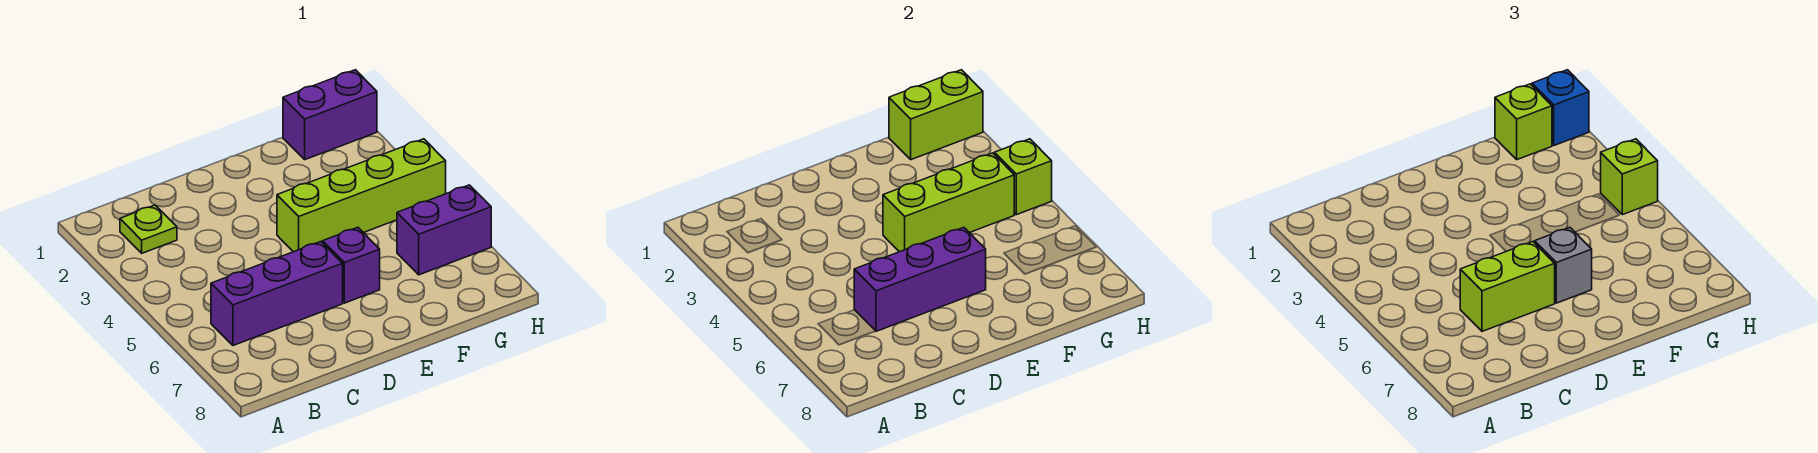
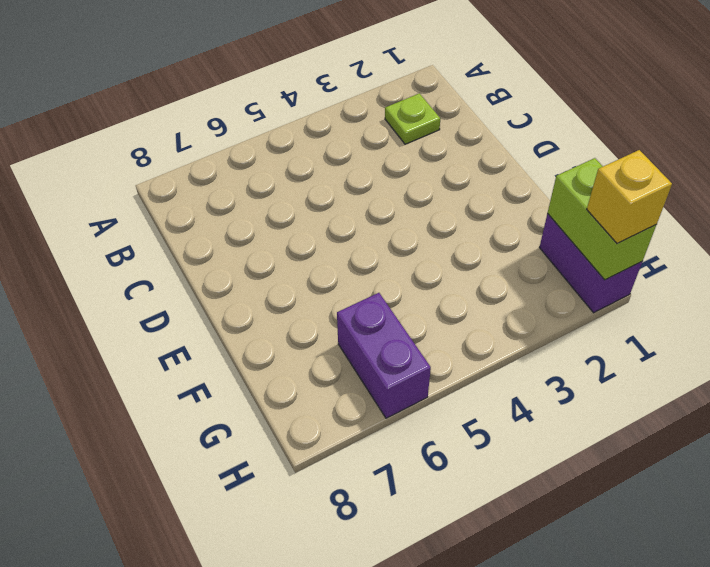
yellow 1x1 brick [587,150,672,244] -> blue 1x1 brick [1532,70,1589,145]
none -> purple 1x3 brick [211,242,343,345]
none -> lime 1x4 brick [277,139,446,252]
none -> purple 1x1 brick [323,227,380,303]

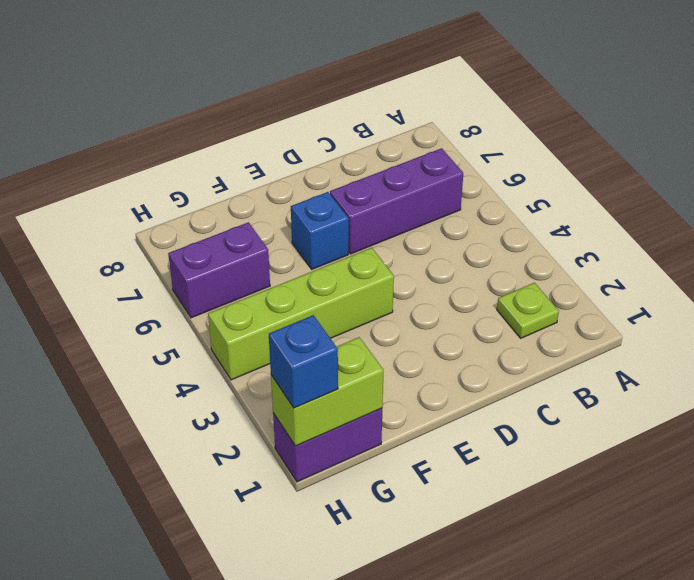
blue 1x1 brick [291,192,349,269] -> purple 1x1 brick [323,227,380,303]
none -> purple 1x3 brick [854,227,986,331]
none -> lime 1x3 brick [883,153,1014,252]
none -> lime 1x1 brick [995,139,1052,215]

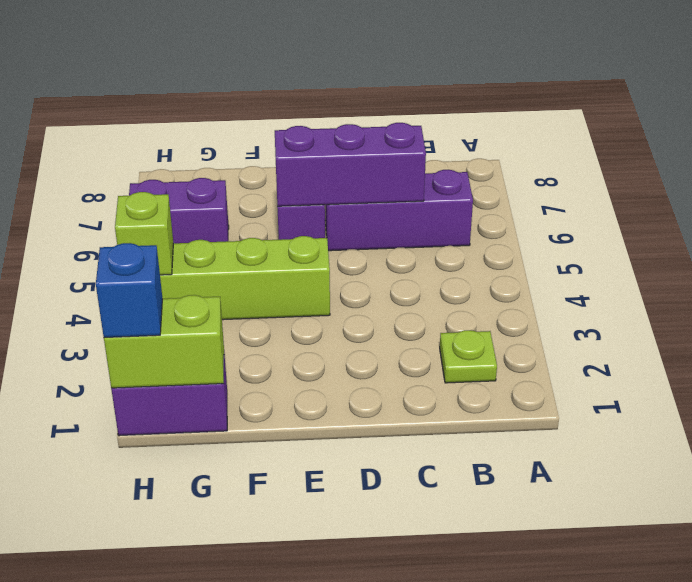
none -> lime 1x3 brick [883,153,1014,252]
none -> lime 1x2 brick [1460,242,1555,331]
none -> grey 1x1 brick [1535,227,1592,303]

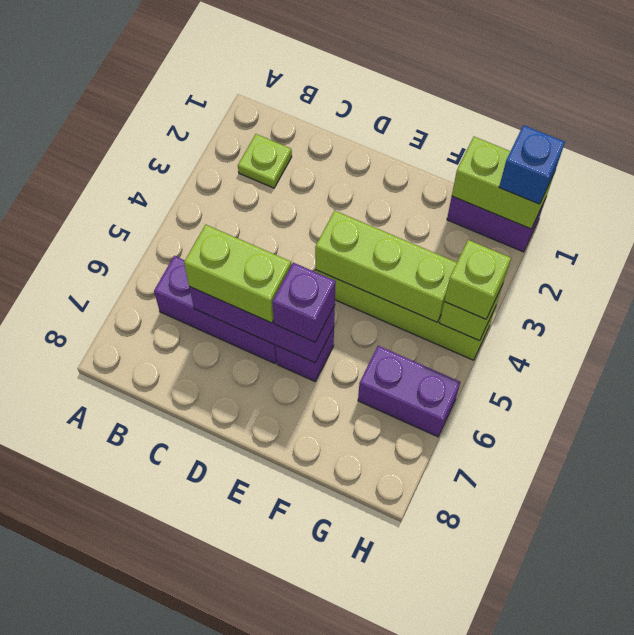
purple 1x1 brick [272,263,336,342] -> grey 1x1 brick [1535,227,1592,303]
none -> lime 1x1 brick [1495,84,1552,160]

